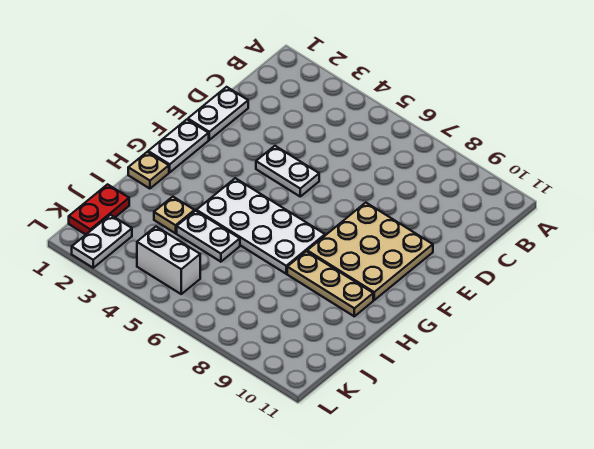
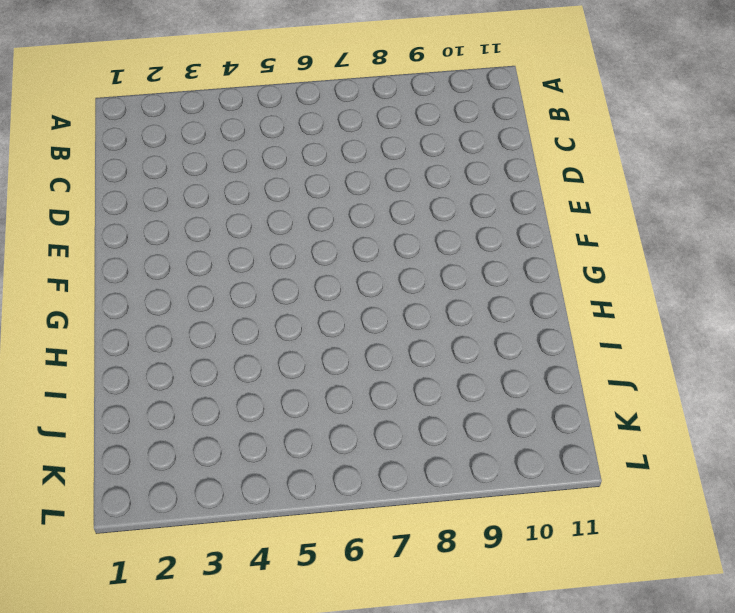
none -> white 1x2 plate [188,87,248,140]
none -> white 1x2 plate [256,146,319,197]
none -> tan 3x3 plate [307,203,433,300]

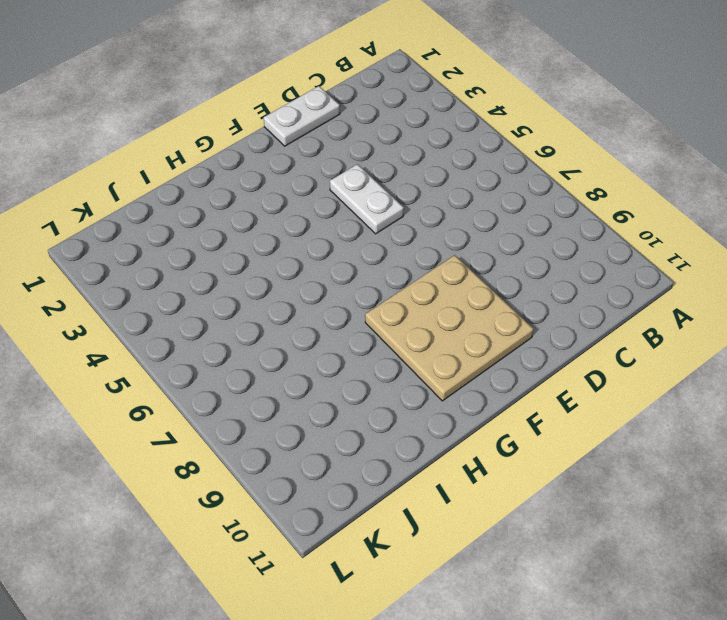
none -> white 1x2 plate [148,120,209,172]
none -> white 2x4 plate [196,178,325,274]
none -> tan 1x1 plate [128,152,169,189]

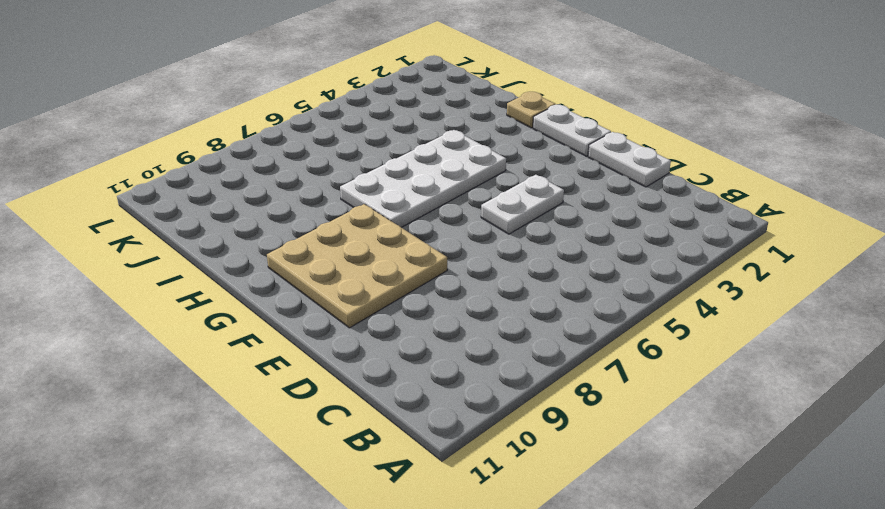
none -> tan 1x3 plate [287,251,373,316]
none -> tan 1x1 plate [154,197,194,233]
none -> white 1x2 plate [177,211,240,262]

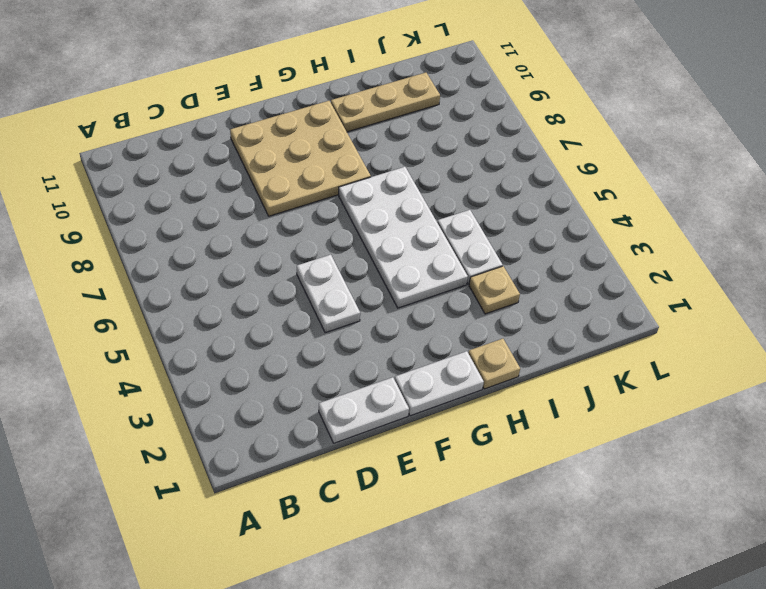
tan 1x3 plate [331,73,440,132] -> tan 1x3 plate turned to [287,251,373,316]
none -> red 1x2 plate [69,184,129,235]
none -> white 1x2 plate [72,215,132,268]
none -> white 1x2 brick [137,227,200,294]

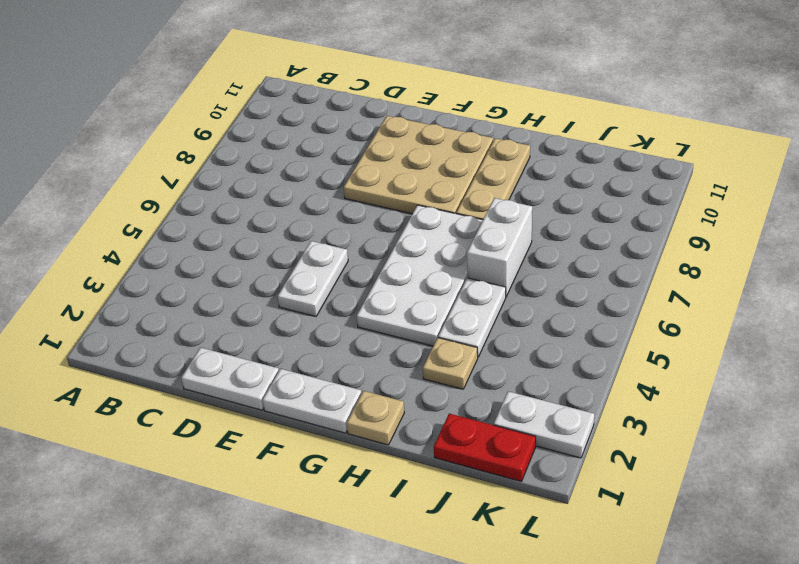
white 1x2 brick [467,198,532,296] -> white 1x2 brick moved to [137,227,200,294]

